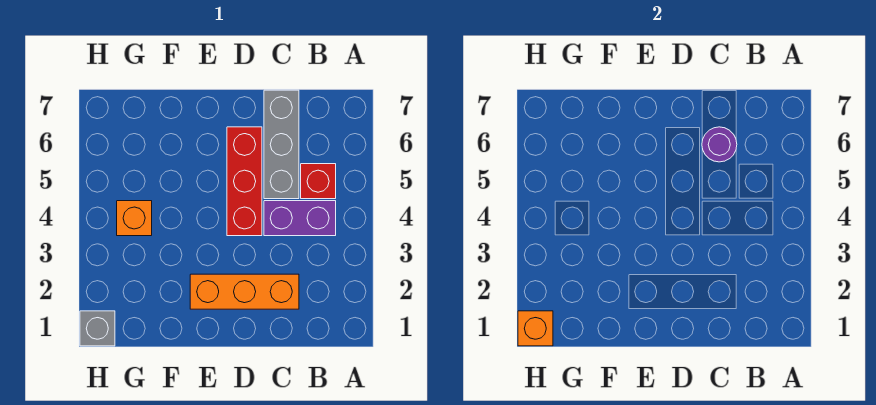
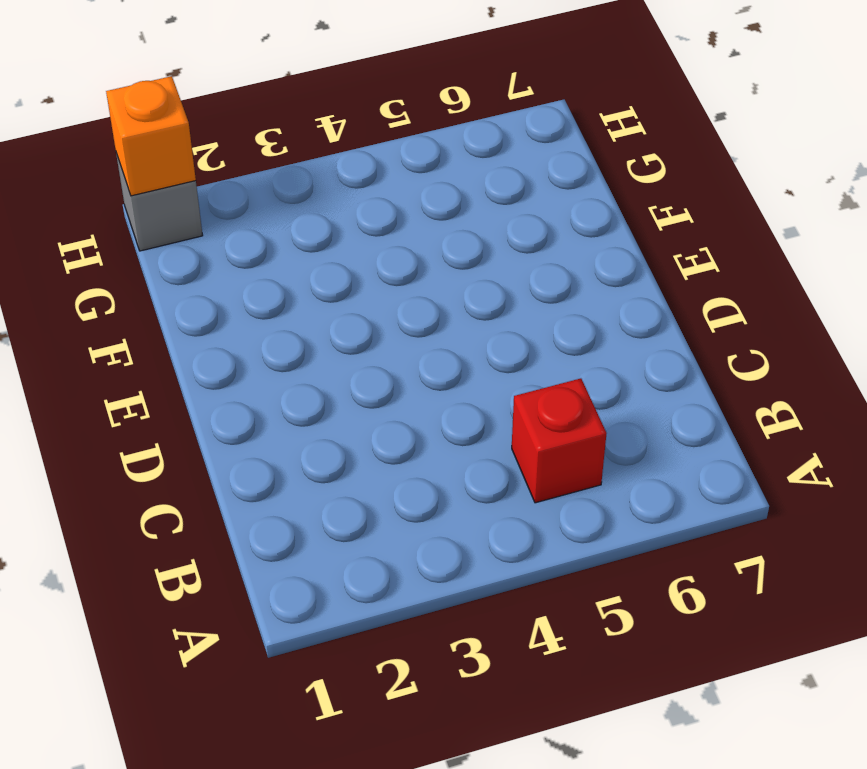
none -> purple 1x2 brick [264,201,336,236]
none -> orange 1x3 brick [190,274,299,309]

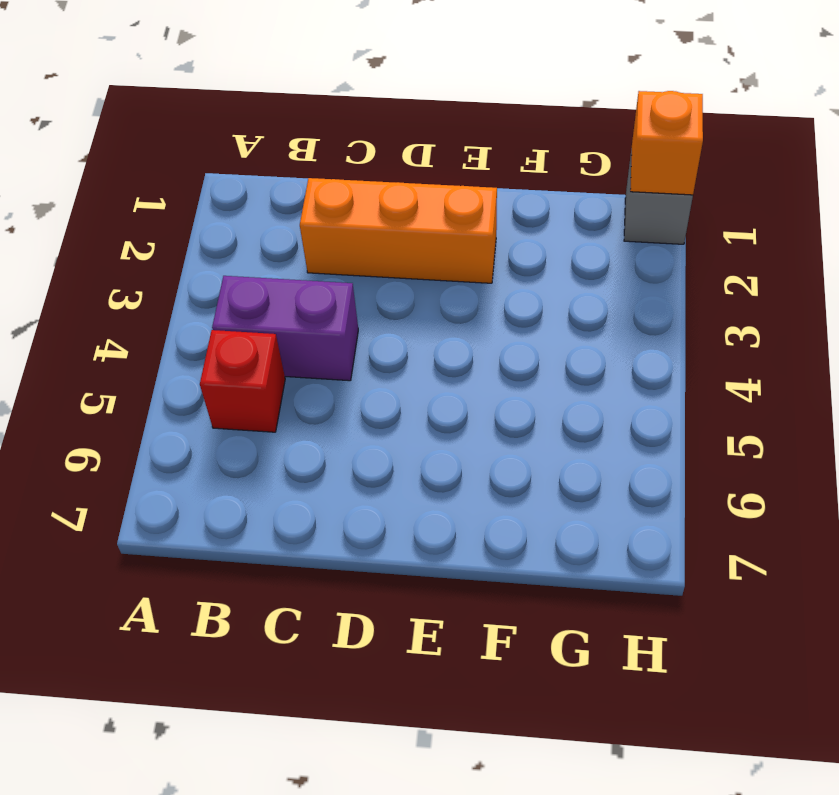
none -> grey 1x3 brick [264,90,299,199]
none -> red 1x3 brick [227,127,262,236]

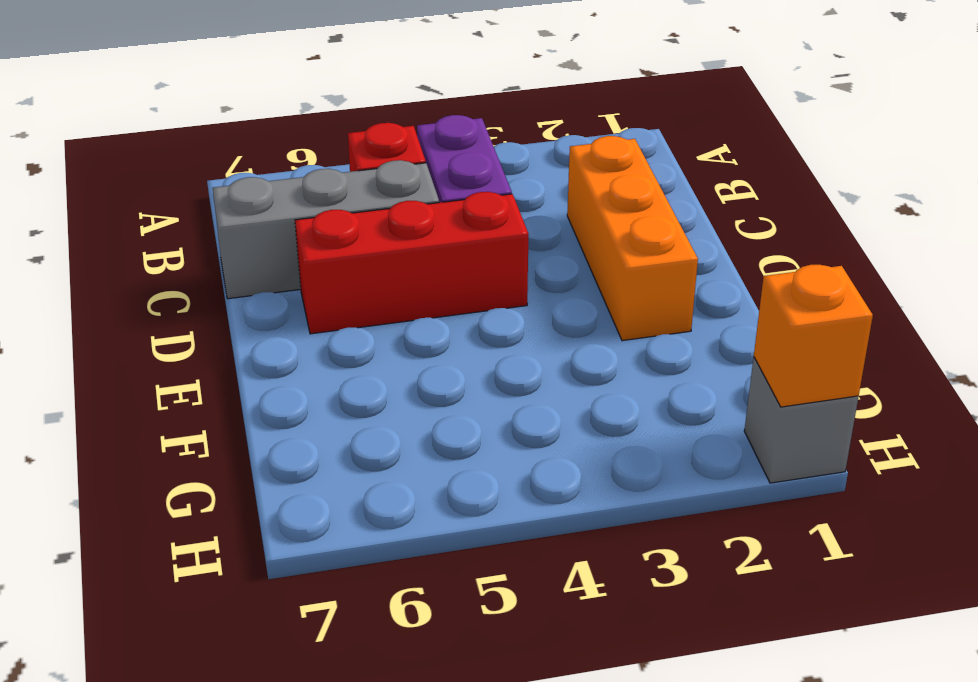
none -> orange 1x1 brick [117,201,152,236]
none -> purple 1x1 round brick [702,127,737,162]

